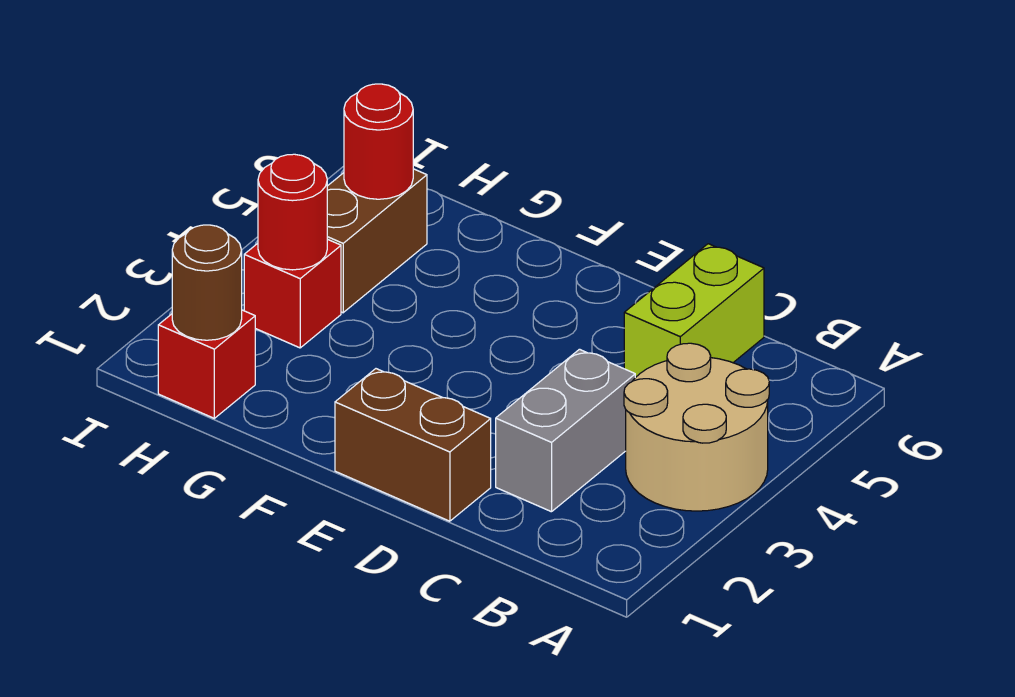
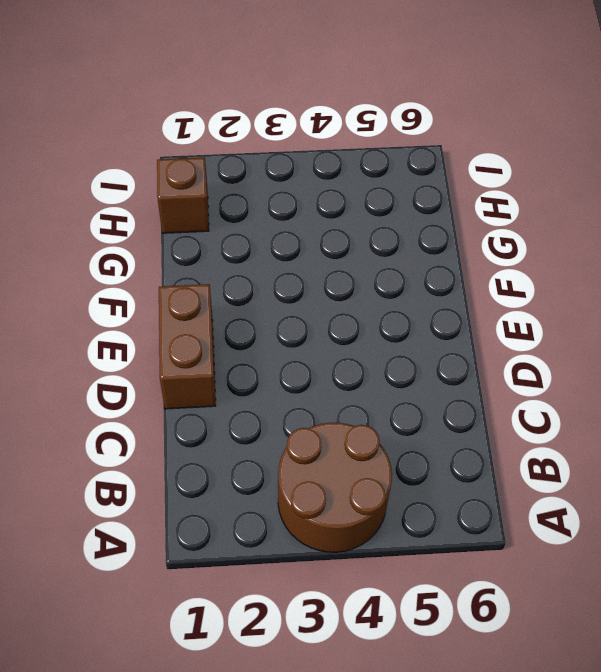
brown 2x2 round brick [278,423,392,552] -> tan 2x2 round brick [624,343,769,511]
brown 1x1 brick [157,158,209,233] -> red 1x1 brick [158,310,255,418]
none -> grey 1x2 brick [496,349,635,512]
none -> lime 1x2 brick [624,244,764,378]

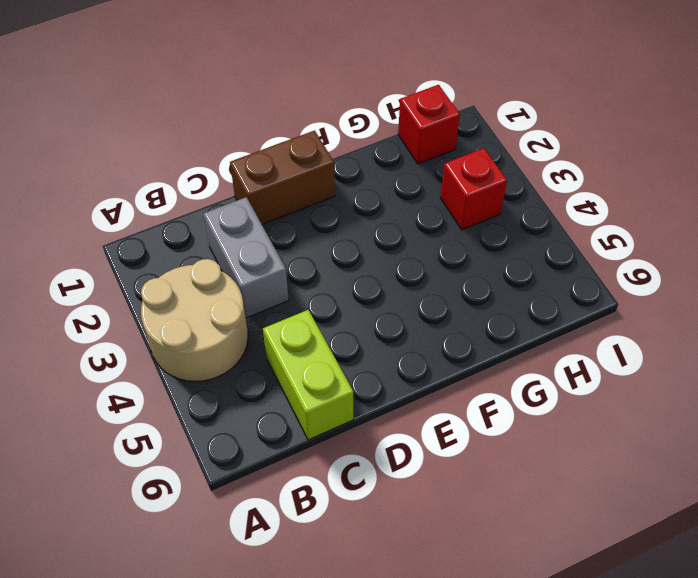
none -> brown 1x2 brick [327,169,427,313]
none -> brown 1x1 round brick [172,225,242,340]

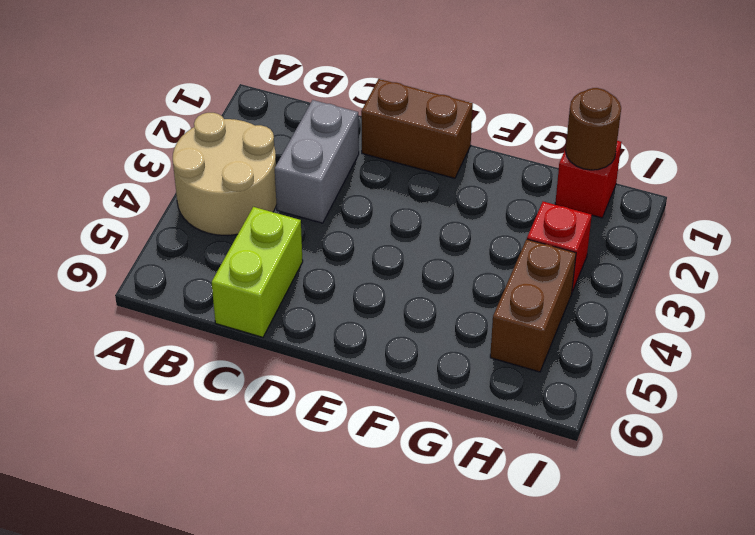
none -> red 1x1 round brick [258,154,327,270]
none -> red 1x1 round brick [344,84,413,199]

